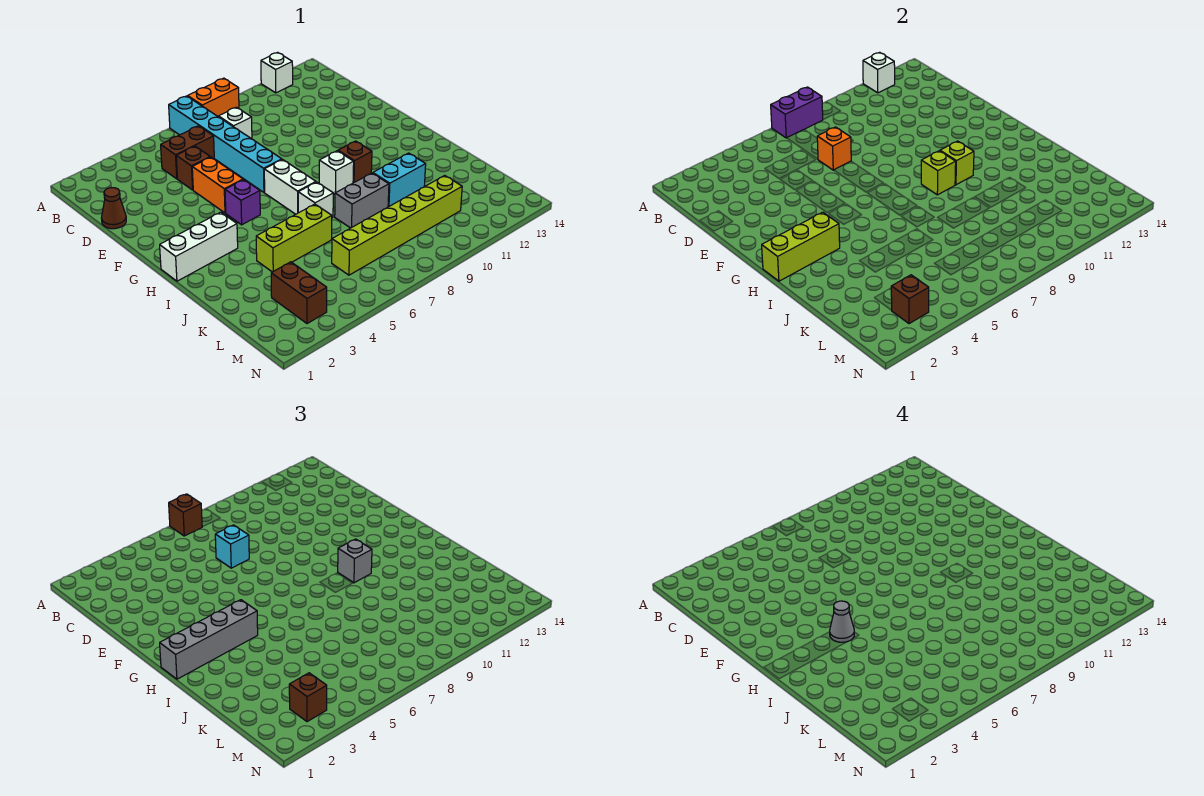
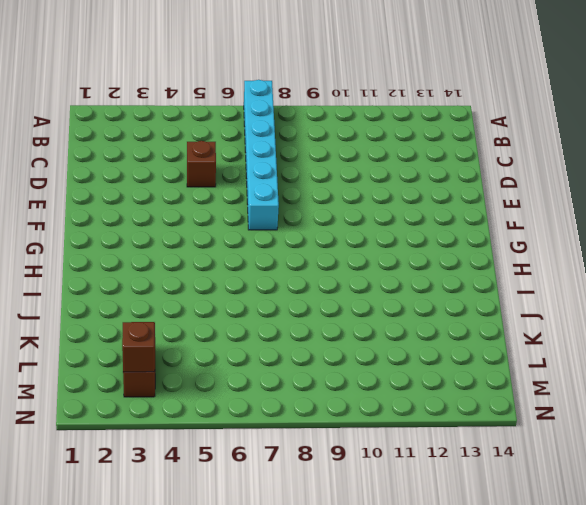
none -> orange 1x2 brick [188,78,239,117]
none -> white 1x1 brick [261,52,293,93]
none -> brown 1x2 brick [161,126,214,179]
none -> white 1x1 brick [219,107,252,139]

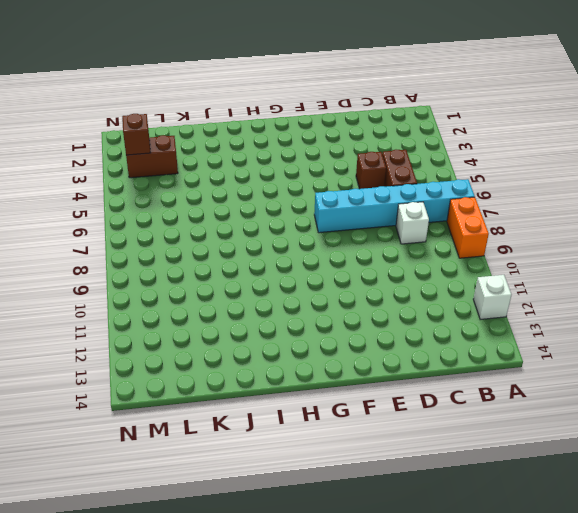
none -> brown 1x1 cone [102,188,126,229]
none -> orange 1x2 brick [192,157,243,213]
none -> purple 1x1 brick [225,180,260,225]
none -> white 1x2 brick [264,160,316,214]

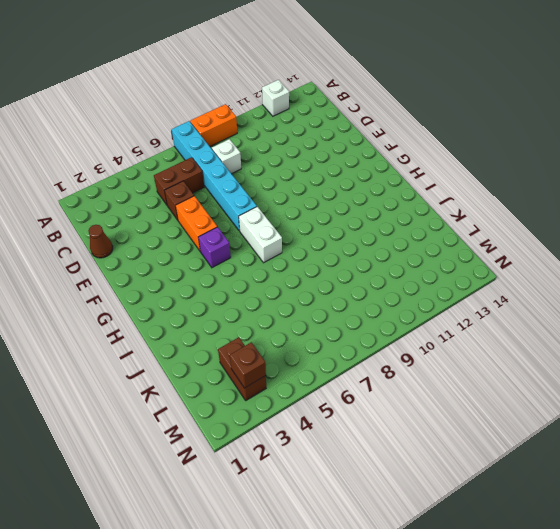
none -> white 1x3 brick [160,212,238,281]
none -> white 1x1 brick [319,151,354,194]
none -> brown 1x1 brick [338,141,372,183]
none -> white 1x1 brick [298,182,333,218]

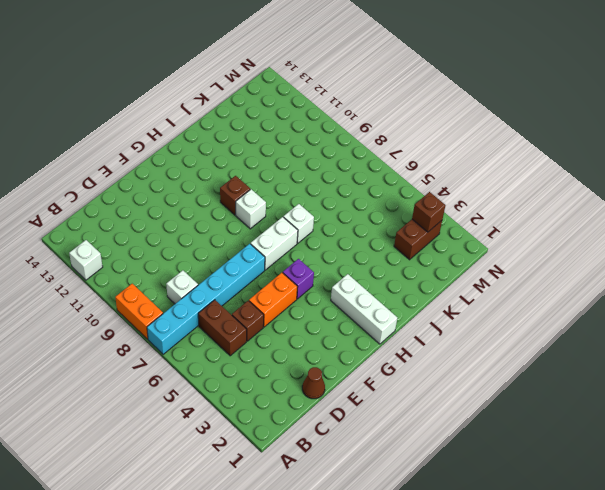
none -> lime 1x3 brick [256,204,332,272]
none -> grey 1x2 brick [335,173,389,228]
none -> cyan 1x2 brick [373,153,426,207]
none -> lime 1x6 brick [332,175,462,275]

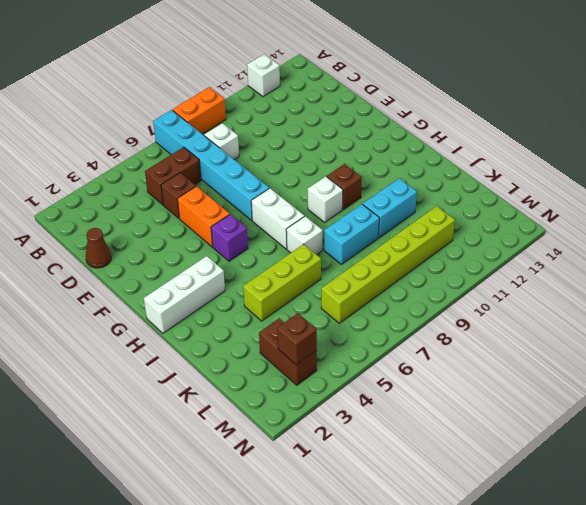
cyan 1x2 brick [324,204,379,264] -> grey 1x2 brick [335,173,389,228]
none -> purple 1x2 brick [771,87,823,138]
none -> white 1x1 brick [863,52,895,93]
none -> orange 1x1 brick [817,127,851,170]
none -> lime 1x3 brick [762,212,840,281]

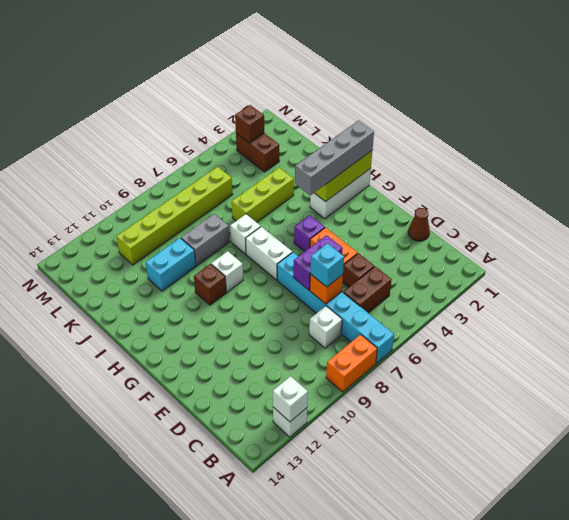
purple 1x2 brick [293,235,343,290] -> purple 1x2 brick moved to [771,87,823,138]
none -> lime 1x1 brick [921,151,956,195]
none -> lime 1x1 brick [940,141,974,185]
none -> brown 1x1 brick [169,494,202,536]
none -> grey 1x1 brick [338,539,372,583]

